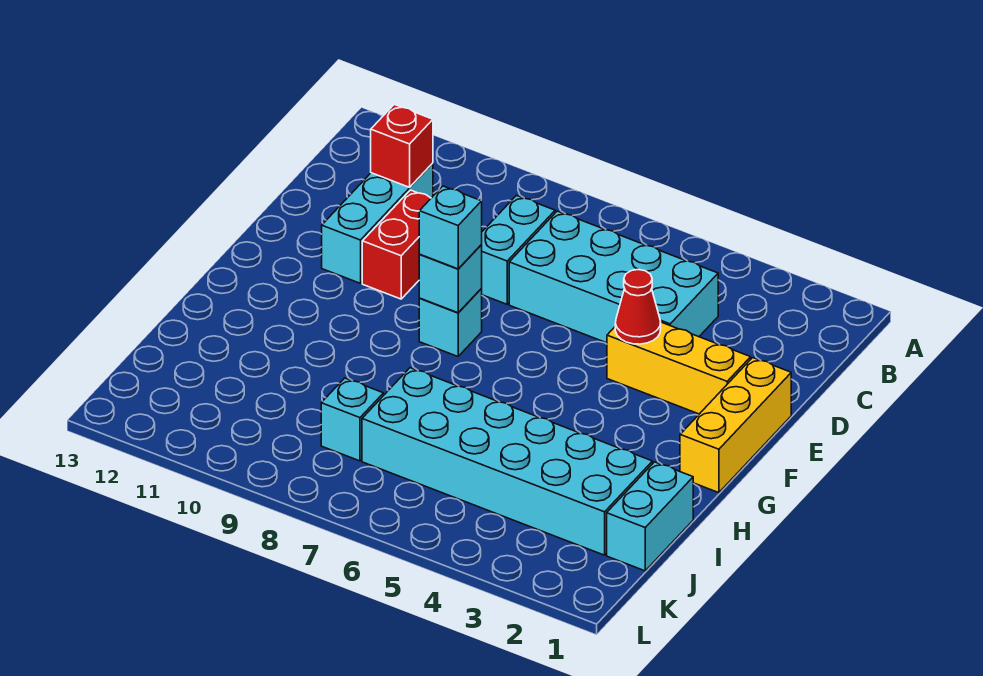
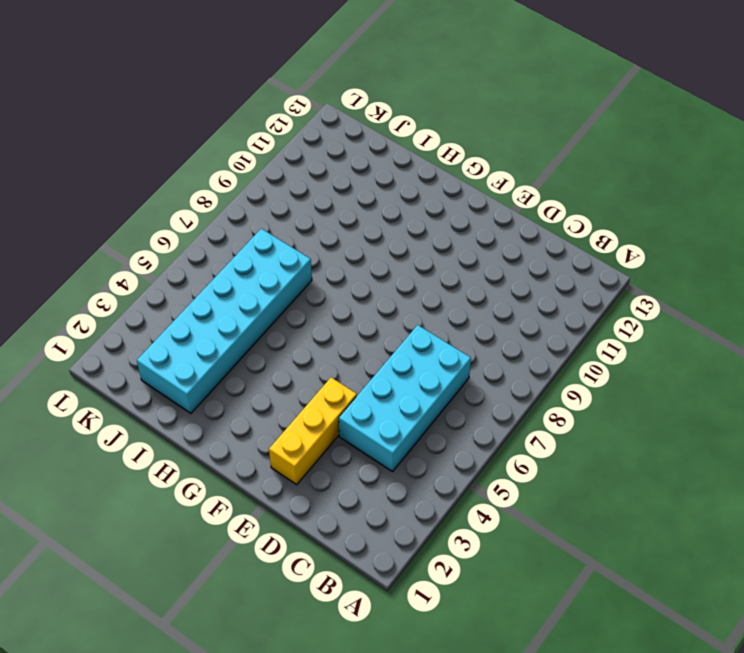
none -> cyan 1x2 brick [481,195,555,304]
none -> cyan 1x3 brick [322,163,433,283]
none -> red 1x2 brick [362,190,431,299]

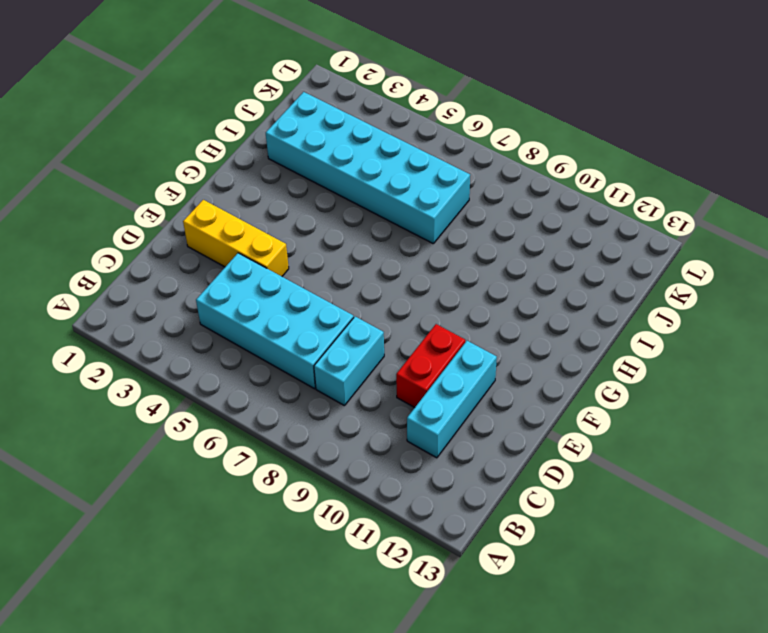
none -> yellow 1x3 brick [680,358,791,493]
none -> cyan 1x1 brick [419,289,482,356]
none -> cyan 1x2 brick [607,462,693,571]

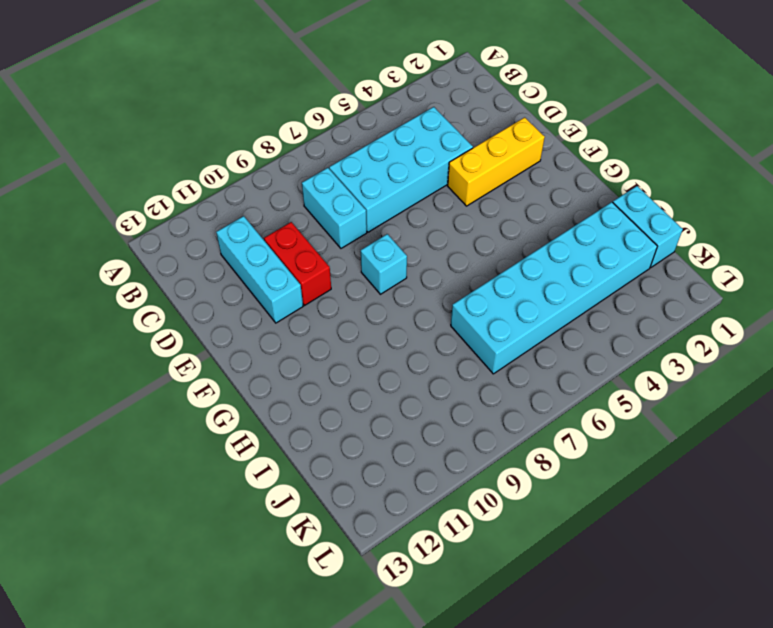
none -> yellow 1x3 brick [680,358,791,493]
none -> cyan 1x1 brick [321,378,383,461]
none -> red 1x1 brick [371,104,433,187]

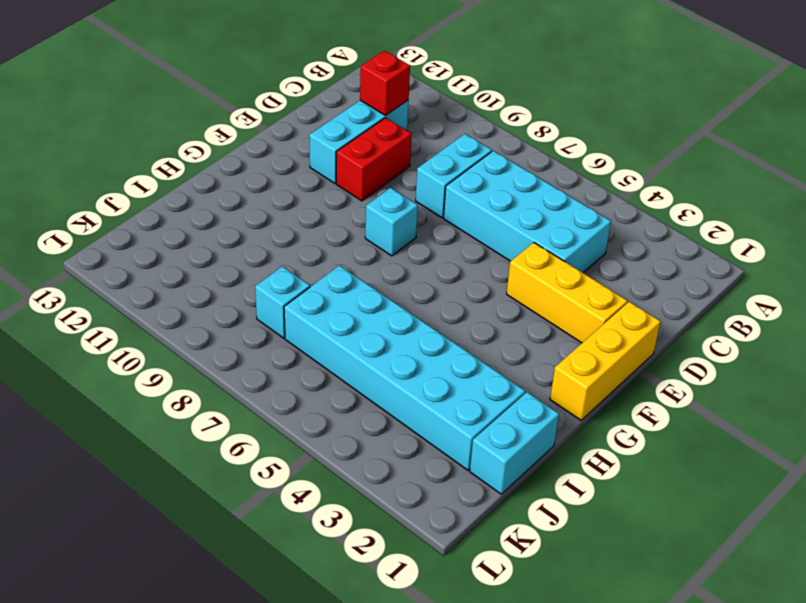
none -> red 1x1 cone [615,270,661,344]
none -> cyan 1x1 brick [419,245,482,313]
none -> cyan 1x1 brick [419,186,482,269]

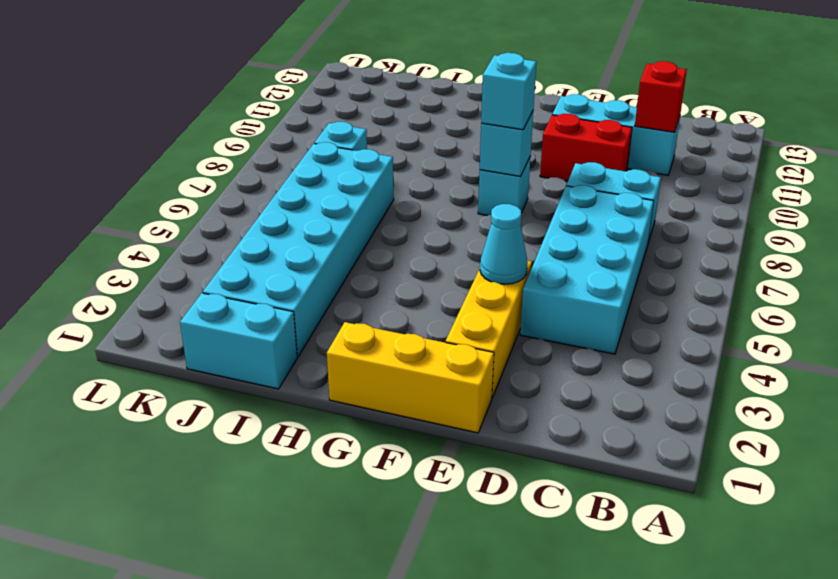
cyan 1x1 cone [480,204,528,284] -> red 1x1 cone [615,270,661,344]

